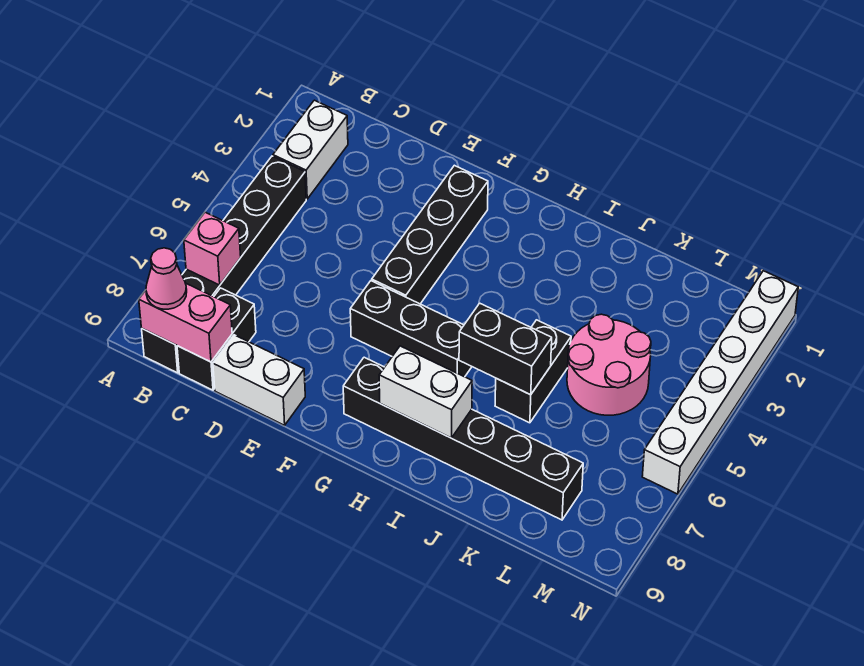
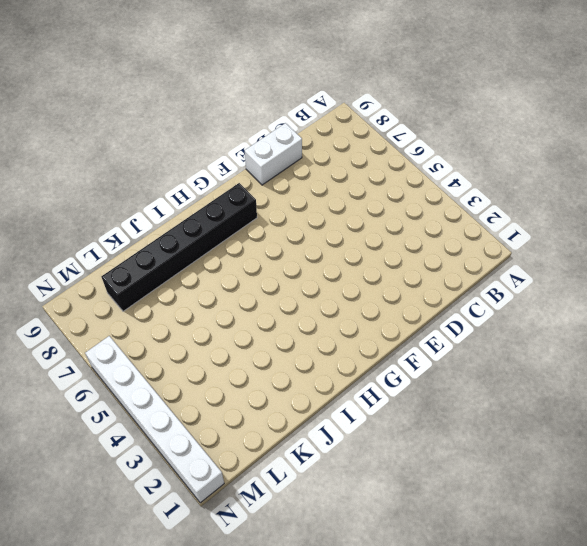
none -> white 1x2 brick [273,100,348,199]
none -> black 1x6 brick [142,156,306,373]
none -> black 1x2 brick [177,288,256,390]

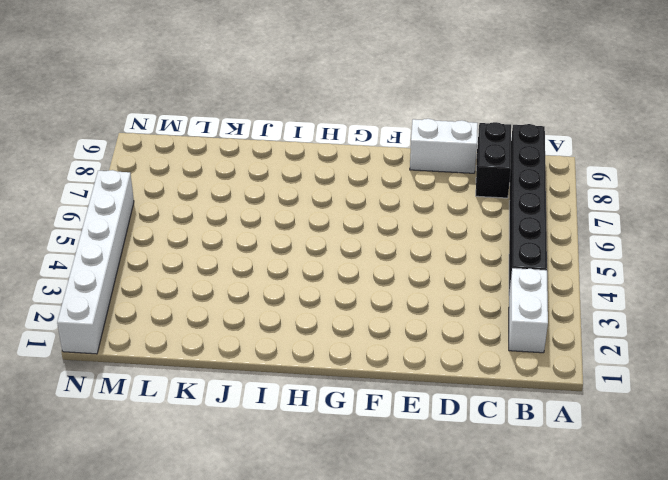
none -> black 1x4 brick [372,165,488,304]
none -> black 1x3 brick [350,281,472,377]
none -> black 1x6 brick [343,357,583,520]

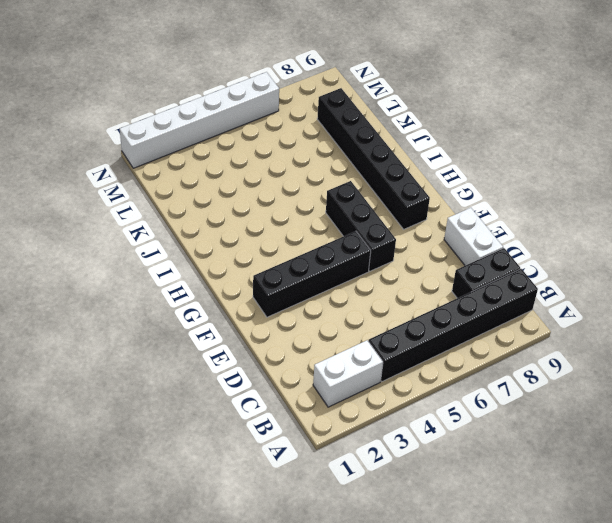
none -> black 1x2 brick [495,320,571,423]
none -> pink 2x2 round brick [567,314,651,415]
none -> pink 1x1 brick [184,212,241,285]

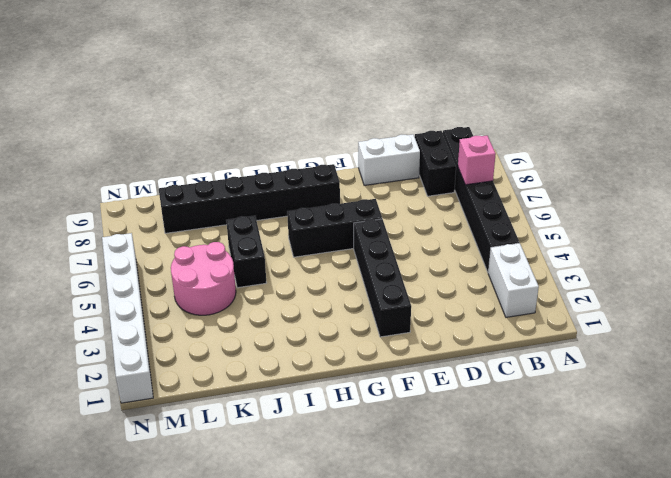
none -> pink 1x2 brick [139,283,232,362]
none -> white 1x2 brick [379,346,472,438]
none -> black 1x2 brick [459,303,552,395]

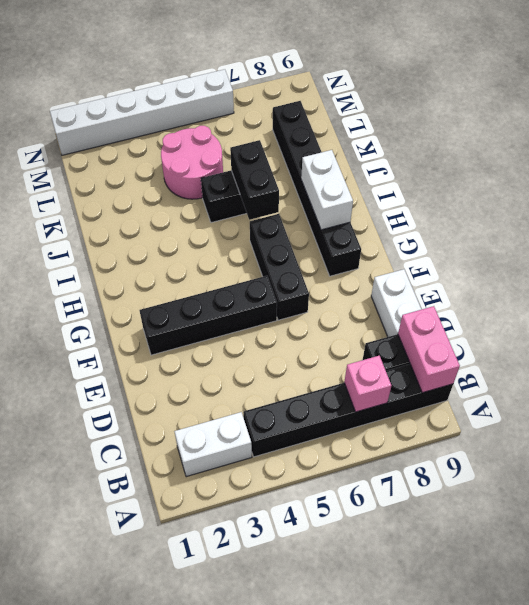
none -> pink 1x1 cone [146,248,187,309]

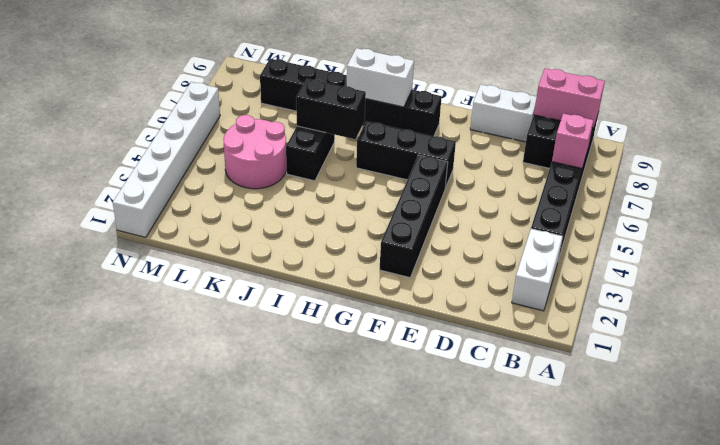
none -> pink 1x1 cone [146,248,187,309]

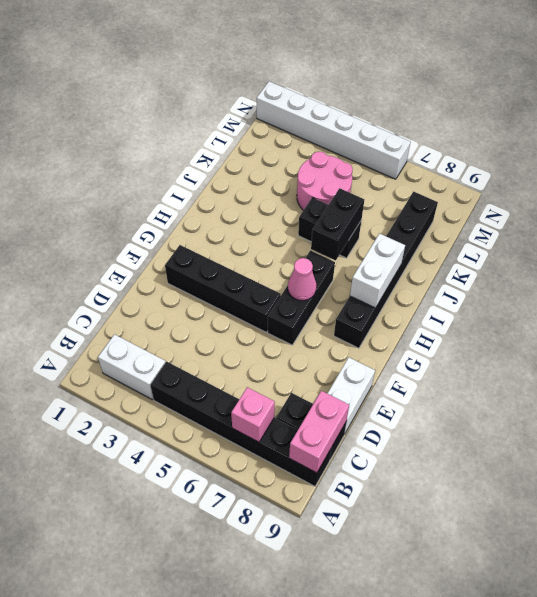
pink 1x1 cone [288,258,316,301] -> pink 1x1 cone moved to [146,248,187,309]

